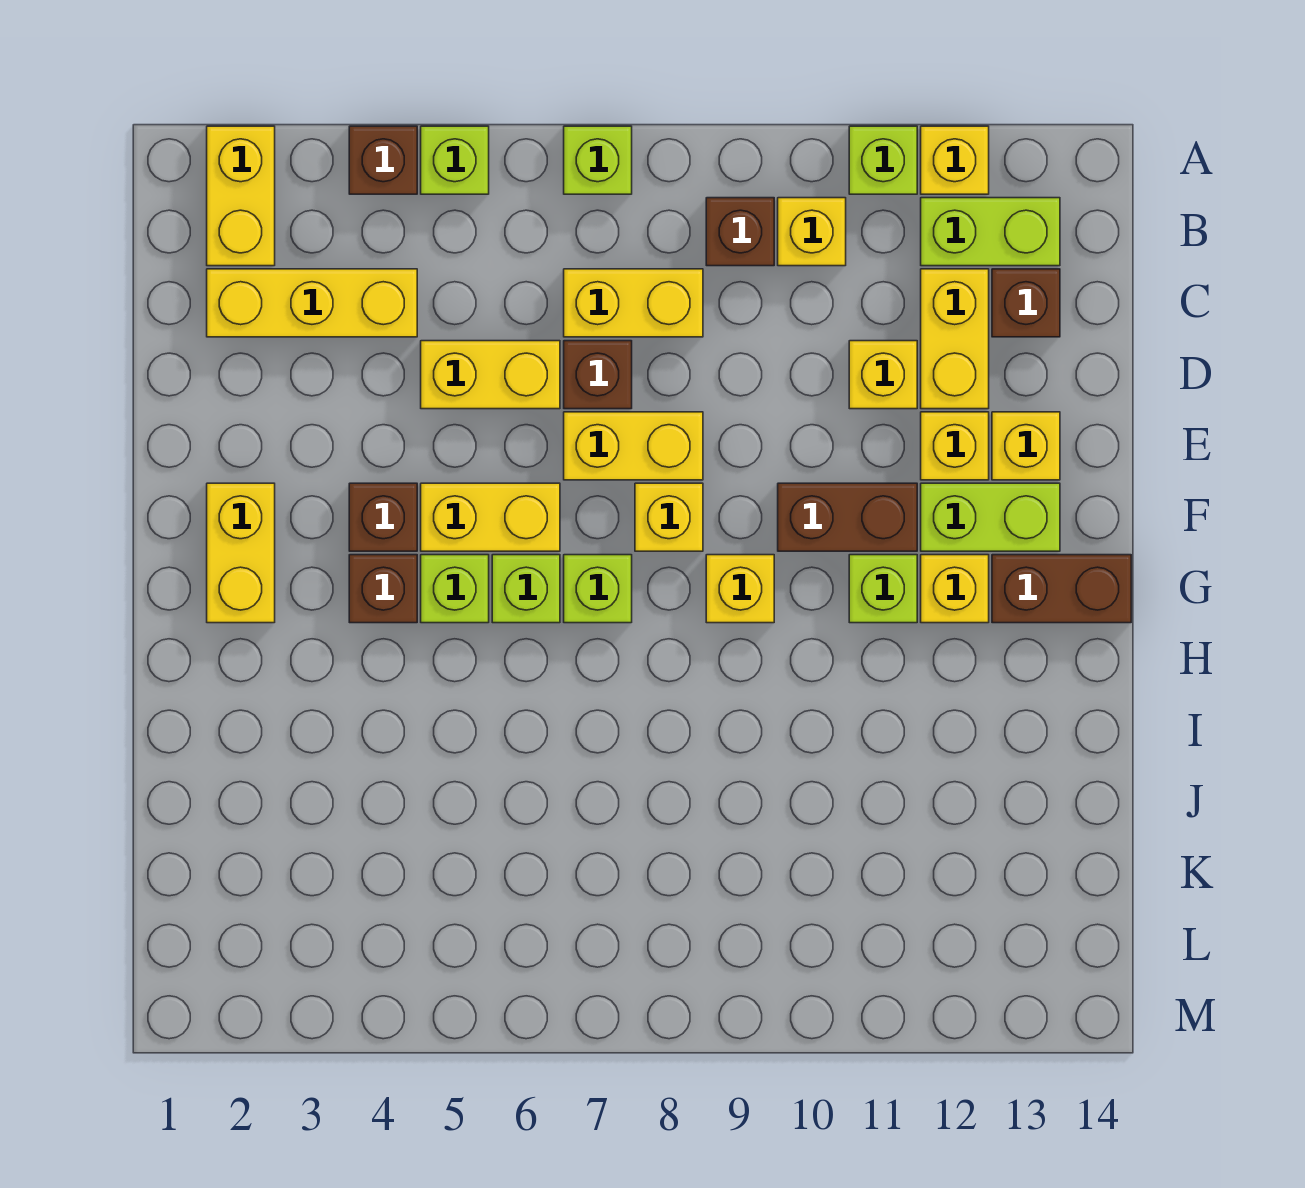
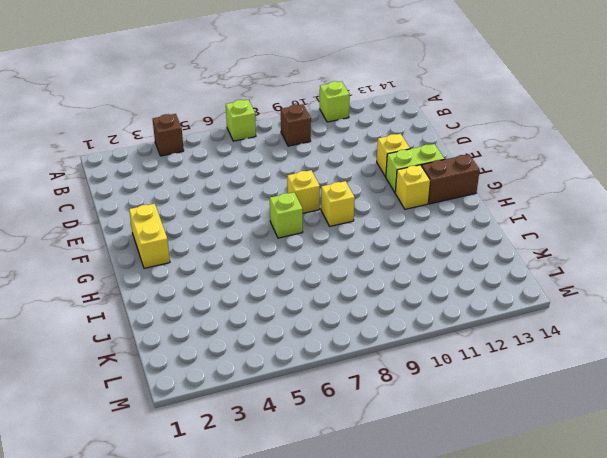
none -> yellow 1x2 brick [207,126,275,266]
none -> lime 1x1 brick [421,126,489,194]
none -> yellow 1x1 brick [921,126,989,194]
none -> yellow 1x1 brick [778,198,846,266]

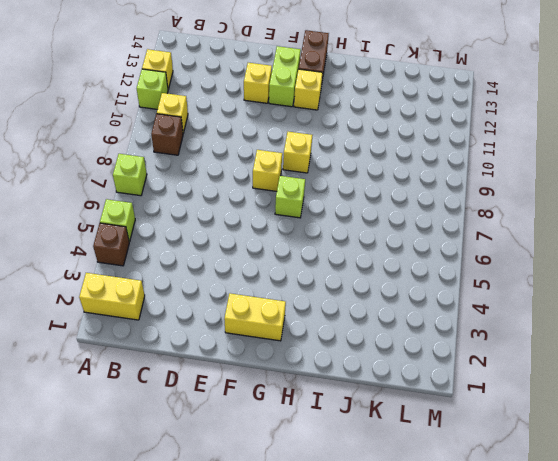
none -> lime 1x2 brick [921,198,1060,266]
none -> yellow 1x3 brick [207,269,417,337]
none -> yellow 1x2 brick [564,269,703,337]
none -> yellow 1x2 brick [921,269,989,409]

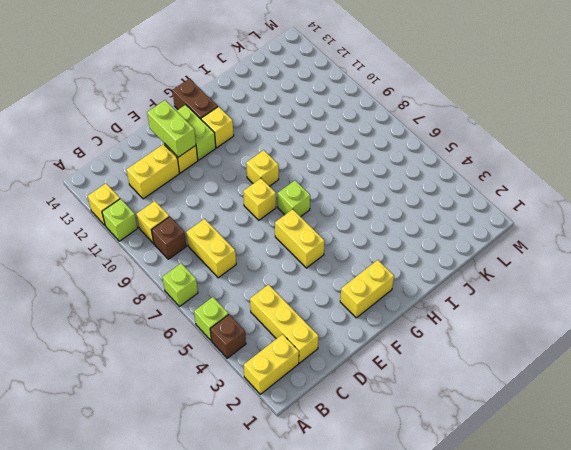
lime 1x2 brick [147,100,196,157] -> lime 1x2 brick moved to [921,198,1060,266]
none -> brown 1x1 brick [992,269,1060,337]
none -> yellow 1x2 brick [421,341,560,409]
none -> brown 1x1 brick [564,341,632,409]
none -> yellow 1x1 brick [849,341,917,409]

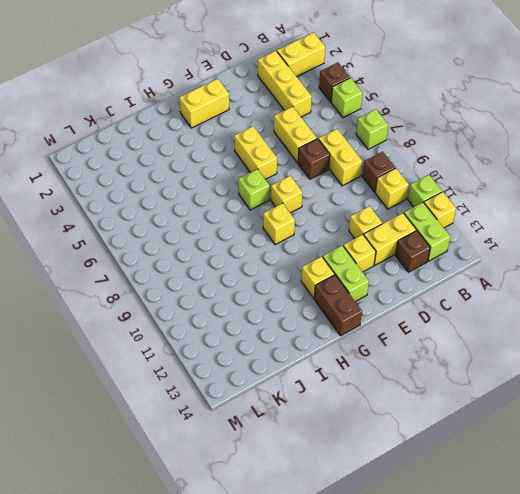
none -> yellow 1x2 brick [564,412,703,480]
none -> yellow 1x1 brick [992,412,1060,480]
none -> brown 1x1 brick [349,483,417,551]
none -> brown 1x2 brick [778,483,917,551]

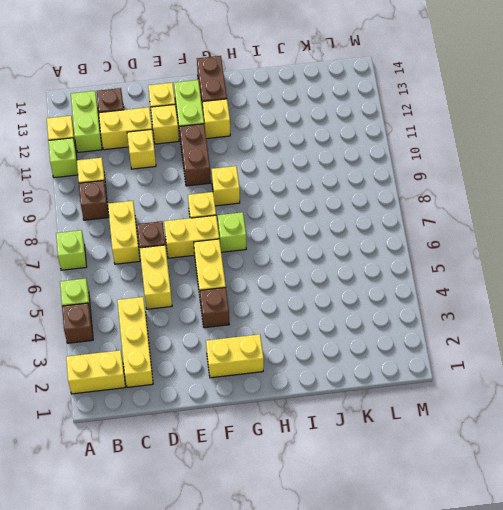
yellow 1x2 brick [164,215,219,258] -> yellow 1x2 brick turned to [564,412,703,480]
none -> brown 1x1 brick [349,555,417,623]
none -> lime 1x1 brick [421,555,489,623]
none -> lime 1x1 brick [492,555,560,623]
none -> lime 1x1 brick [849,555,917,623]

